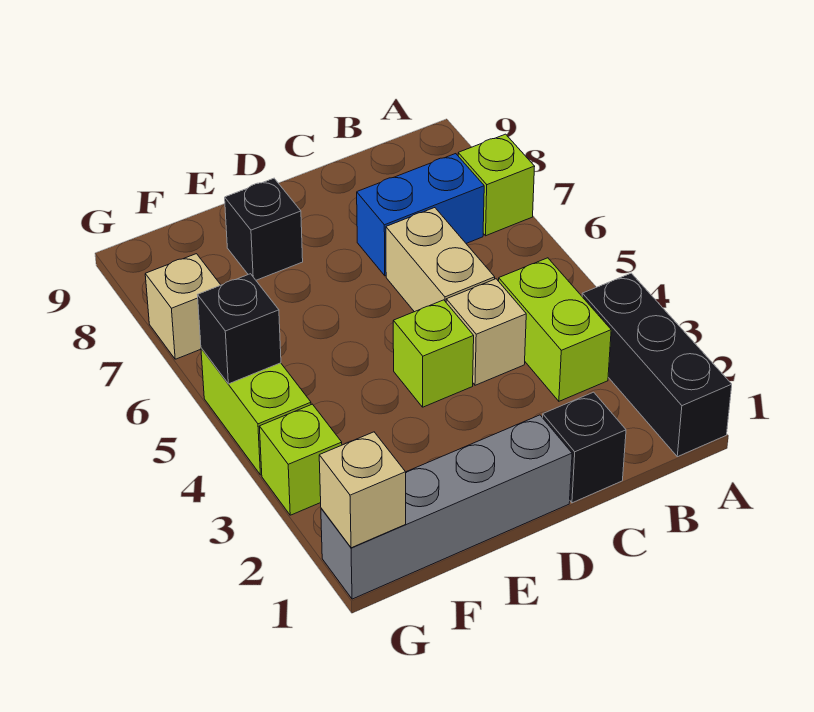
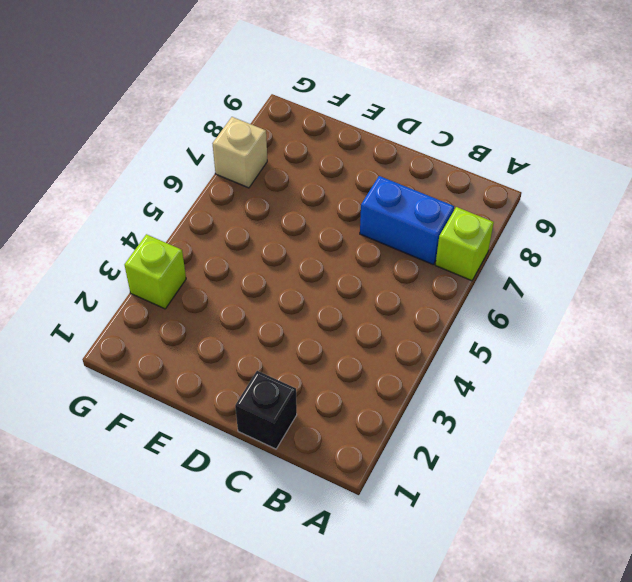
none -> black 1x3 brick [582,273,732,457]
none -> lime 1x2 brick [499,258,611,401]
none -> tan 1x1 brick [446,279,526,385]

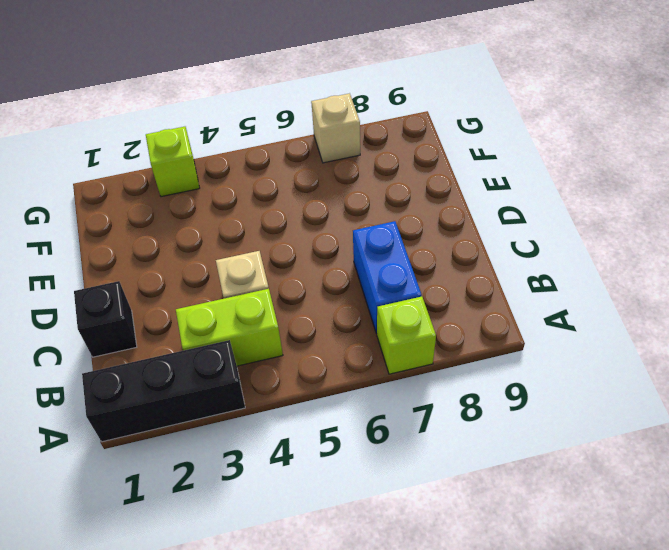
none -> tan 1x2 brick [386,208,495,312]
none -> grey 1x4 brick [321,415,572,599]
none -> lime 1x1 brick [393,300,474,407]

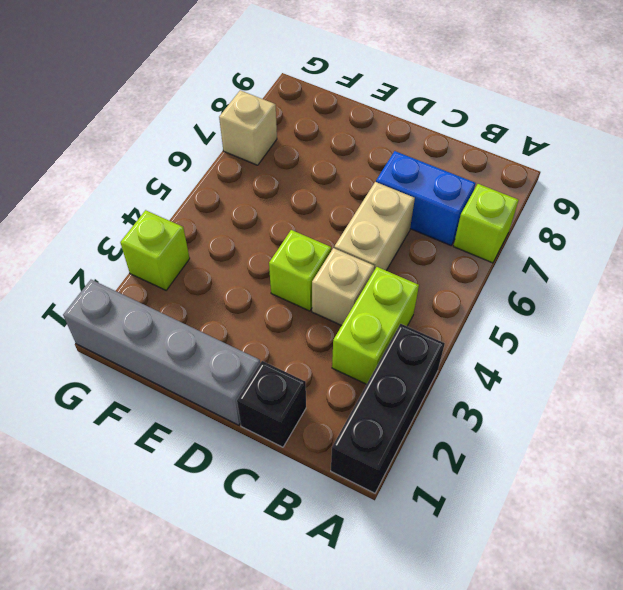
none -> black 1x1 brick [225,178,303,280]
none -> lime 1x2 brick [201,348,311,475]
none -> tan 1x1 brick [319,432,406,548]

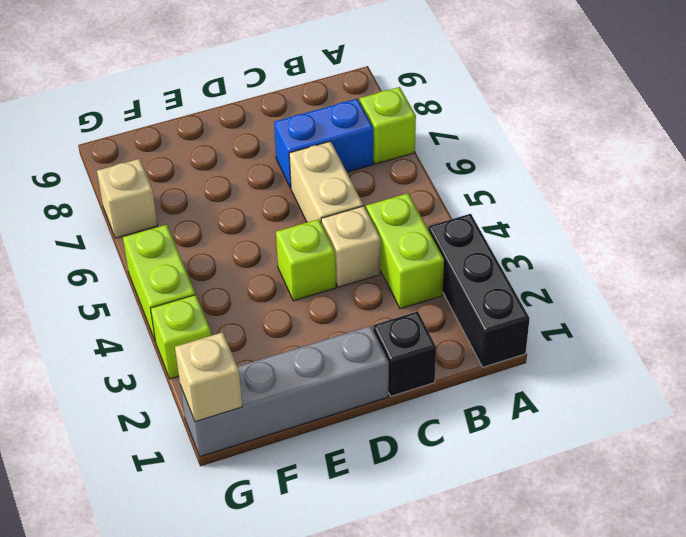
none -> black 1x1 brick [225,178,303,280]
none -> black 1x1 brick [198,274,281,384]

